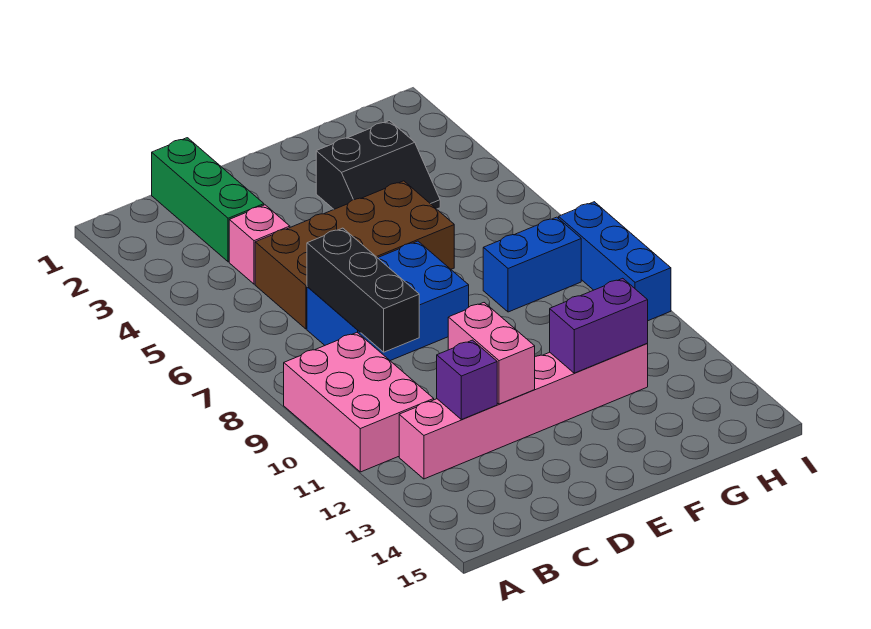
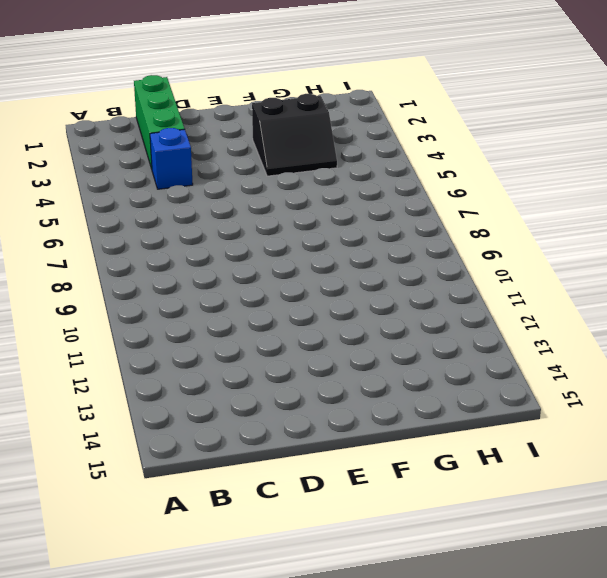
blue 1x1 brick [150,128,193,189] -> pink 1x1 brick [229,205,290,284]
none -> pink 2x3 brick [284,333,434,472]
none -> pink 1x6 brick [399,344,648,479]
none -> brown 2x4 brick [255,181,454,329]

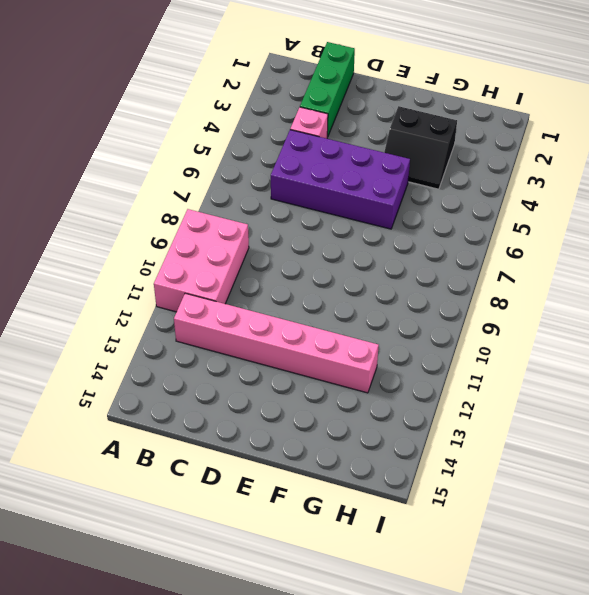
purple 2x4 brick [271,130,410,229] -> brown 2x4 brick [255,181,454,329]
none -> blue 2x3 brick [307,241,469,361]
none -> blue 1x2 brick [483,217,581,312]
none -> blue 1x3 brick [559,202,671,321]

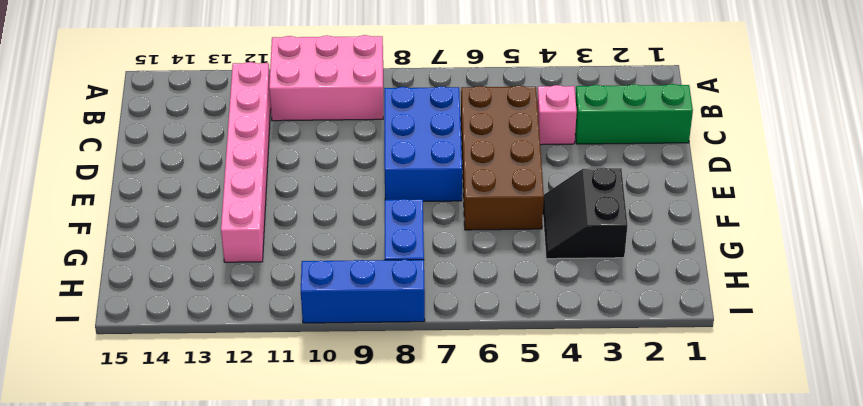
none -> black 1x3 brick [307,228,419,352]
none -> purple 1x1 brick [437,340,497,420]
none -> pink 1x2 brick [448,303,535,404]

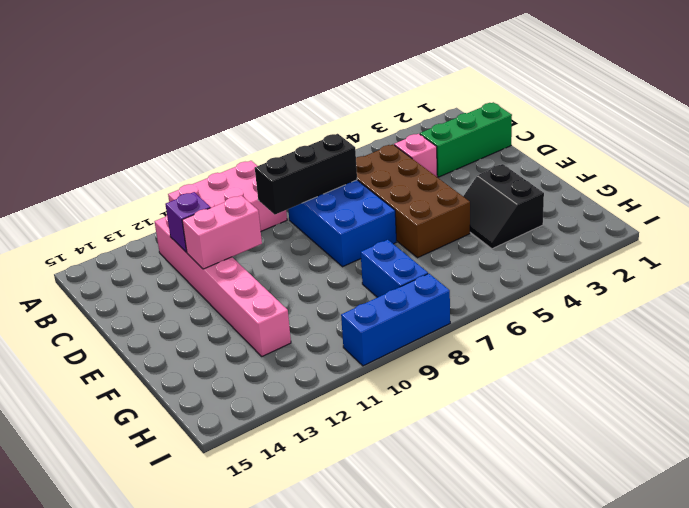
none -> purple 1x2 brick [550,278,648,373]

